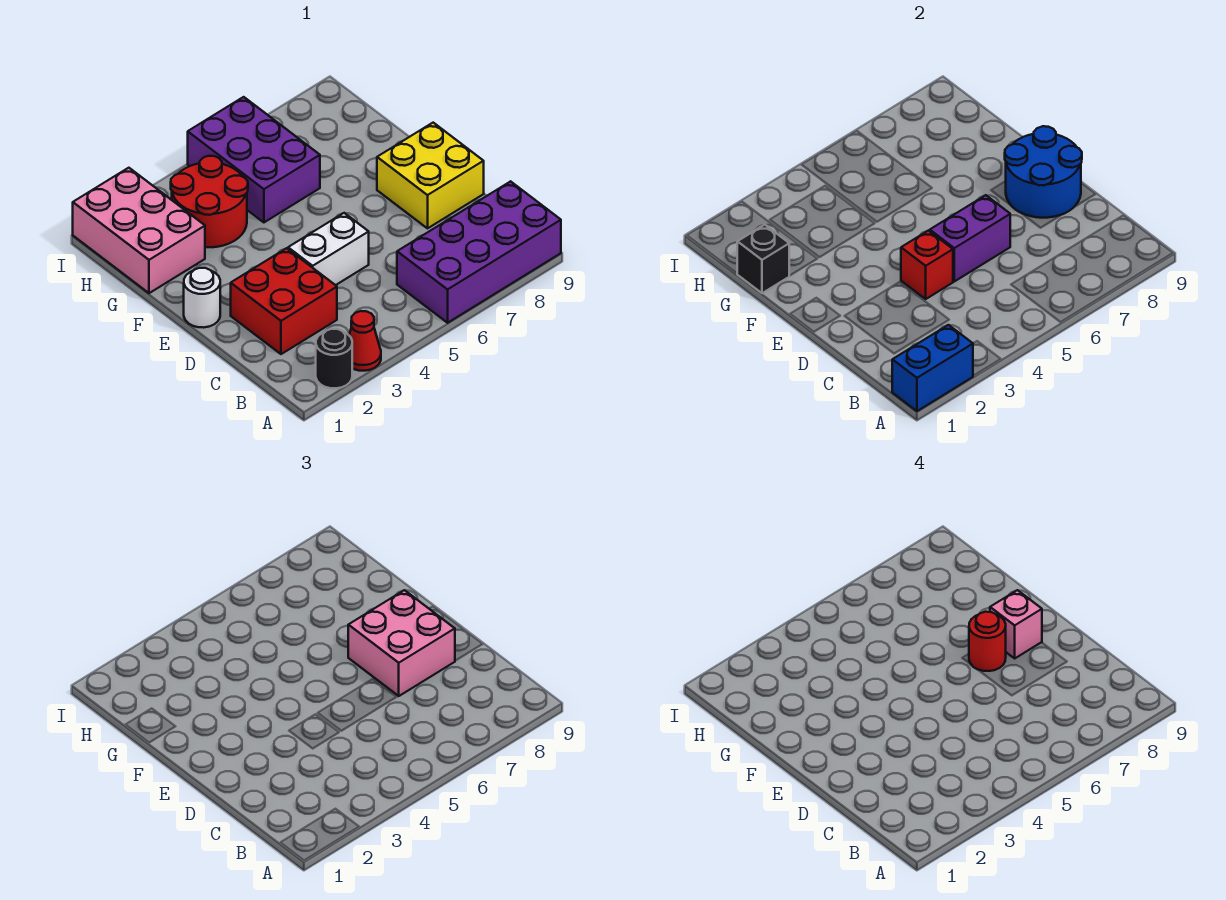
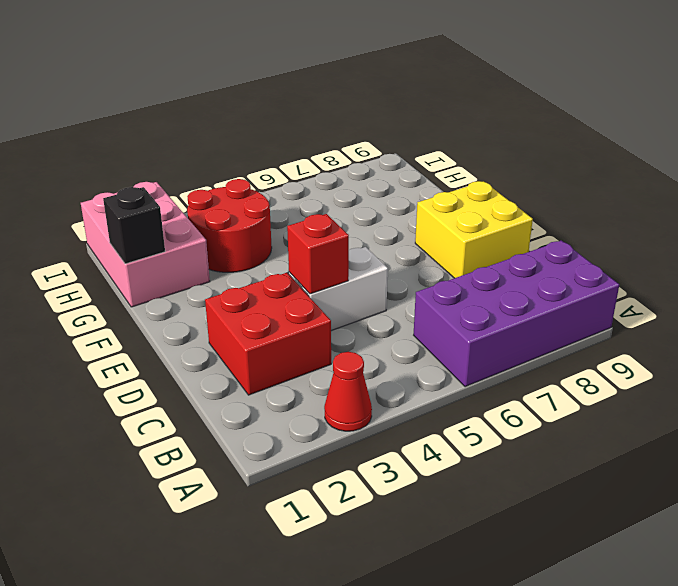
none -> black 1x1 round brick [316,329,352,388]
none -> white 1x1 round brick [184,268,220,328]
none -> purple 2x3 brick [188,97,320,222]

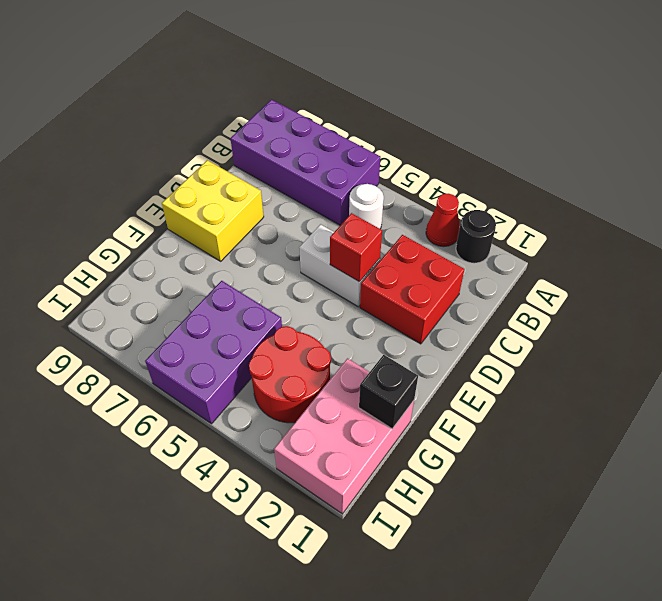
white 1x1 round brick [349,184,384,229] -> white 1x1 round brick moved to [184,268,220,328]
none -> blue 1x2 brick [892,325,973,411]
none -> purple 1x2 brick [930,195,1010,281]
none -> blue 2x2 round brick [1005,126,1082,218]

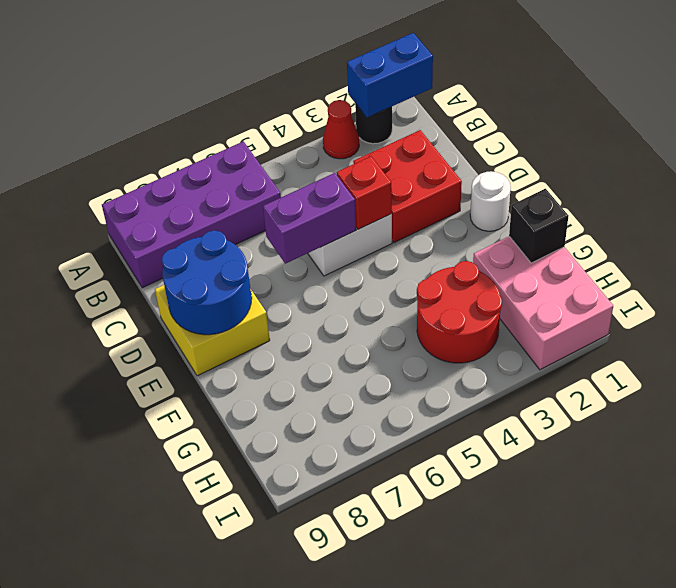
none -> purple 2x3 brick [188,97,320,222]
none -> pink 2x2 brick [348,590,455,696]
none -> red 1x1 round brick [969,612,1006,671]

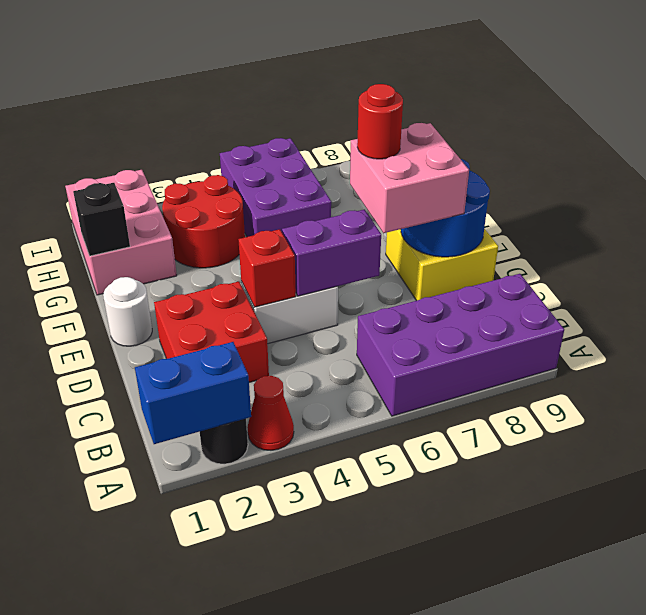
none -> pink 1x1 brick [990,590,1042,658]

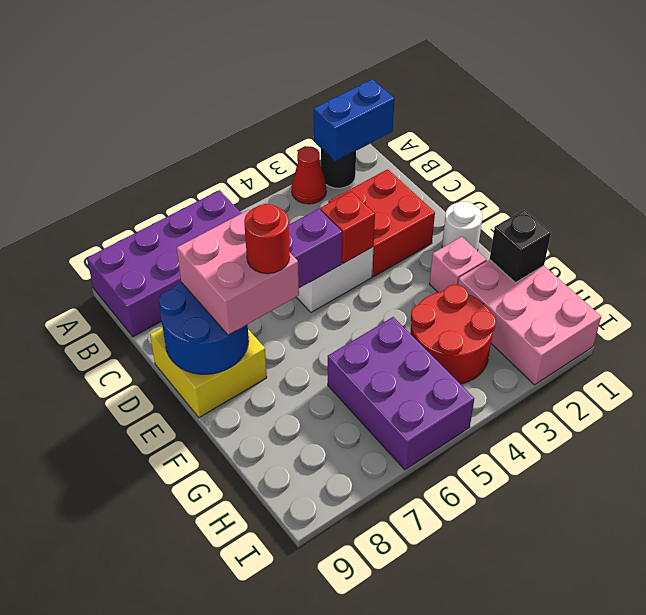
pink 1x1 brick [430,237,487,292] -> pink 1x1 brick moved to [990,590,1042,658]

